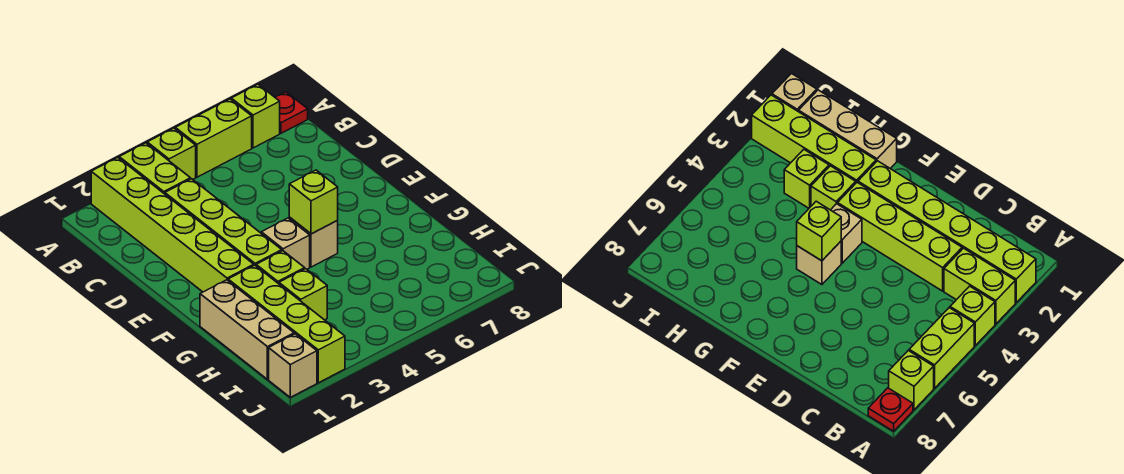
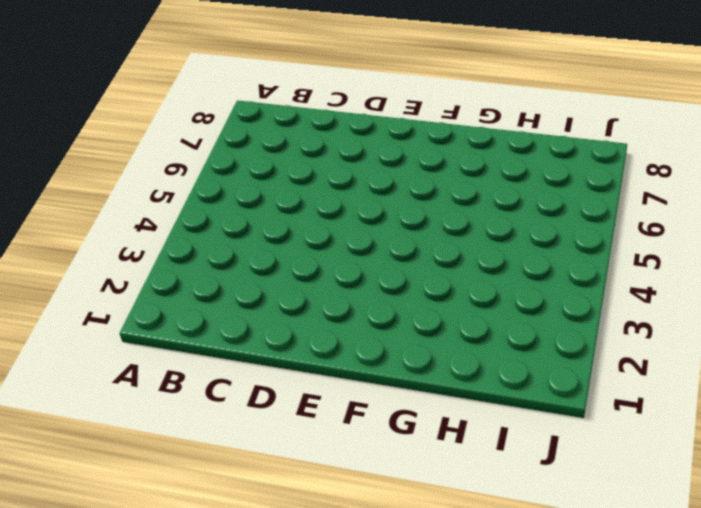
none -> lime 1x6 brick [91,158,254,292]
none -> lime 1x2 brick [119,143,190,194]
none -> lime 1x1 brick [147,128,196,179]

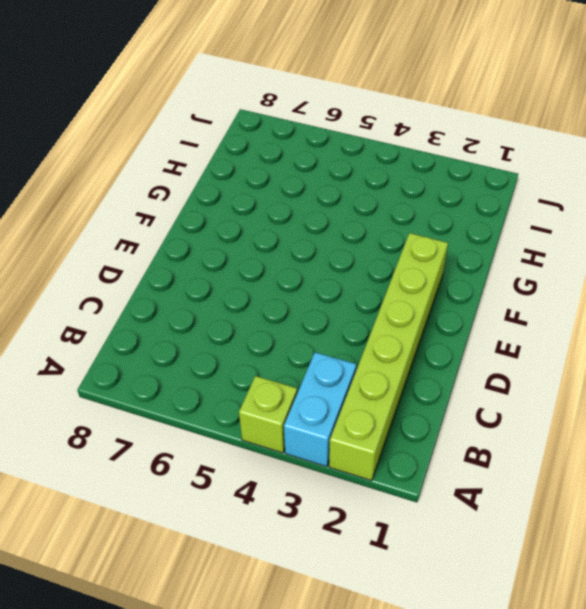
cyan 1x2 brick [284,352,356,467] -> lime 1x2 brick [119,143,190,194]
none -> lime 1x2 brick [175,99,252,177]
none -> lime 1x1 brick [231,84,280,148]
none -> red 1x1 plate [275,92,308,133]

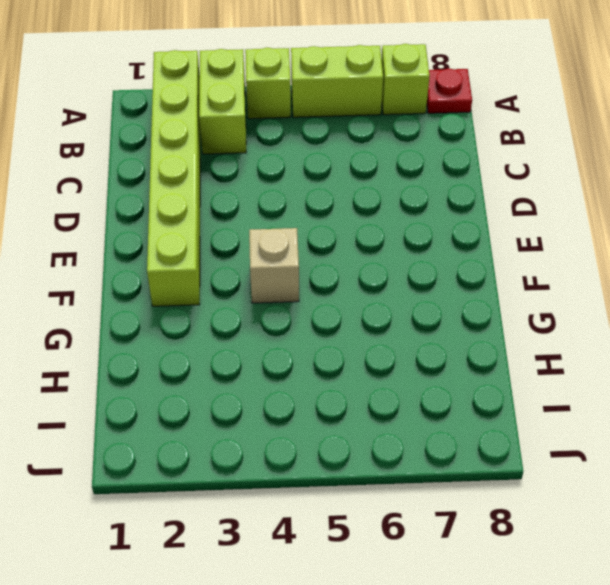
none -> lime 1x4 brick [165,179,282,266]
none -> tan 1x1 brick [289,217,338,267]
none -> tan 1x3 brick [200,280,294,379]

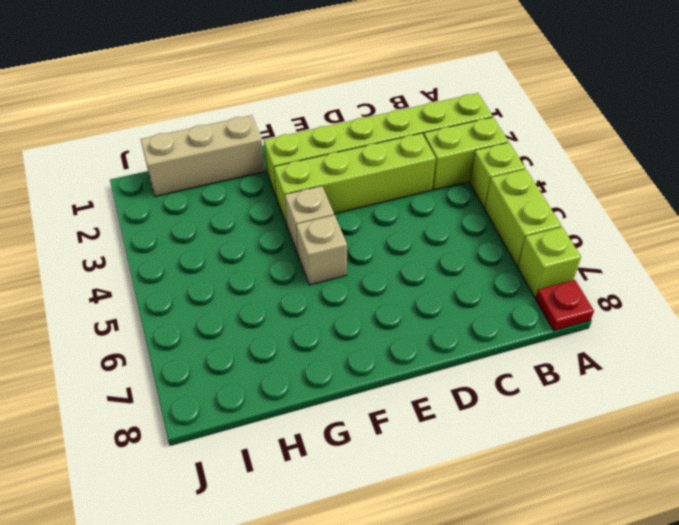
none -> lime 1x4 brick [228,265,345,383]
none -> lime 1x1 brick [256,251,305,284]
none -> lime 1x1 brick [279,269,327,320]

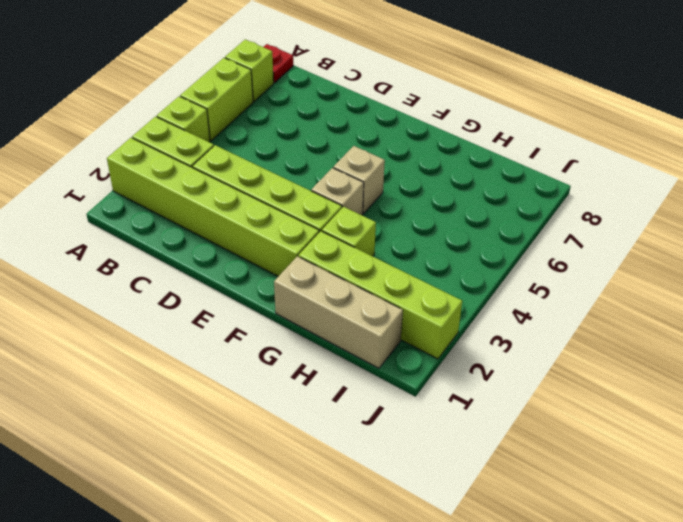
none -> lime 1x1 brick [279,269,327,320]
none -> tan 1x1 brick [269,334,317,397]
none -> lime 1x1 brick [289,170,338,234]

